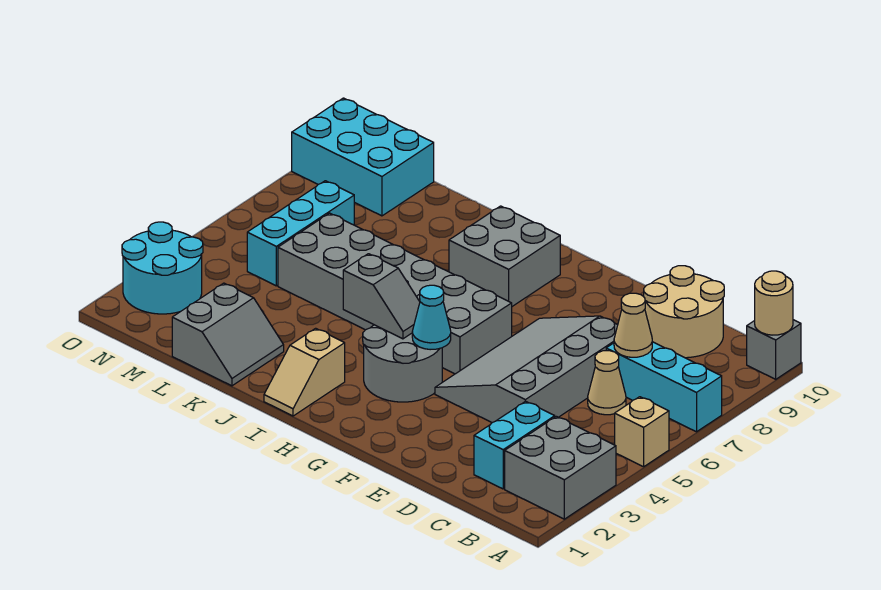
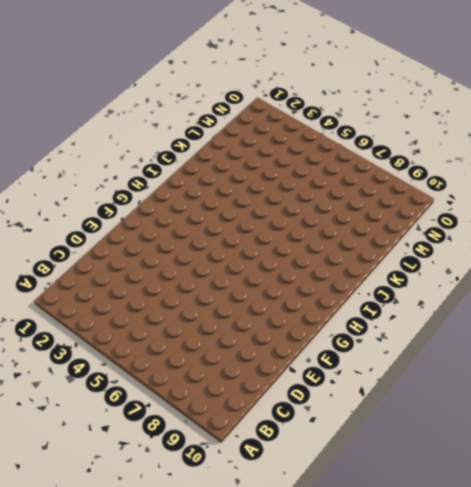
none -> grey 2x2 brick [505,416,616,519]
none -> tan 1x1 brick [615,397,669,467]
none -> cyan 1x3 brick [606,342,722,432]

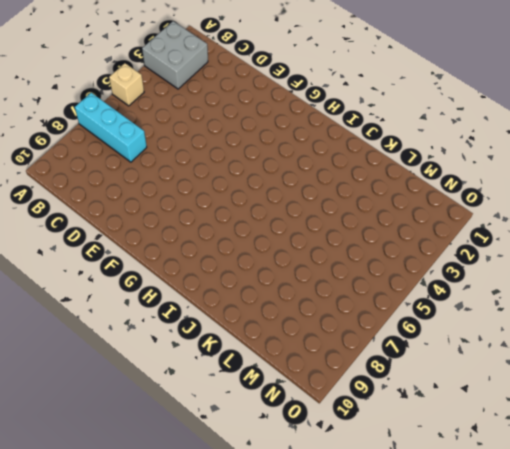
none -> grey 1x1 brick [747,320,801,379]
none -> cyan 1x2 brick [474,401,555,489]
none -> tan 1x1 cone [588,351,626,415]

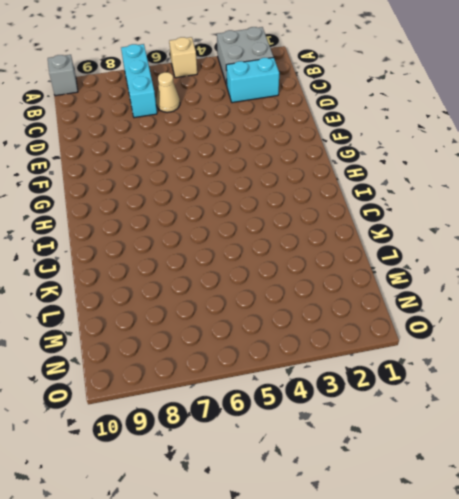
none -> tan 2x2 round brick [644,266,724,358]
none -> grey 3x4 slope [435,316,618,423]
none -> grey 2x2 round brick [363,325,442,402]

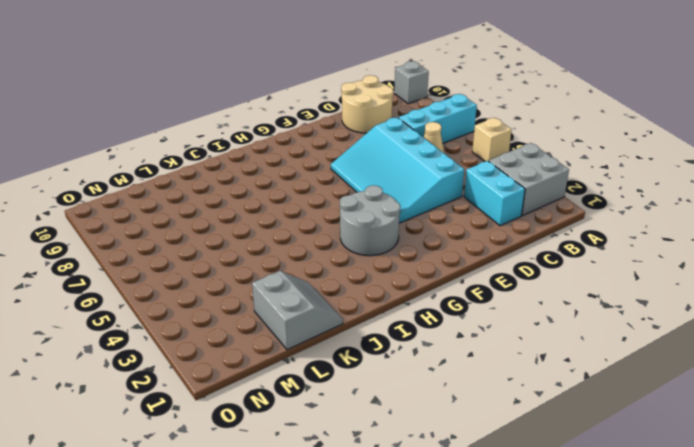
cyan 3x4 slope [331,117,464,223] -> grey 3x4 slope [435,316,618,423]
none -> grey 2x6 brick [278,213,512,374]
none -> grey 2x2 brick [449,206,560,306]
none -> tan 1x2 slope [264,328,345,416]

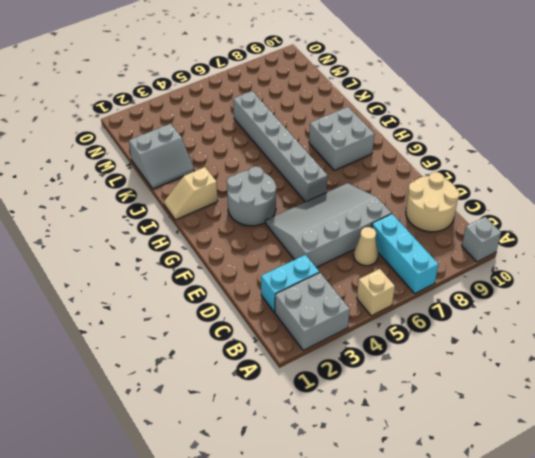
grey 1x6 brick [233,91,328,202] -> grey 2x6 brick [278,213,512,374]
none -> cyan 1x3 brick [247,181,354,286]
none -> cyan 2x3 brick [292,98,434,216]
none -> cyan 2x2 round brick [122,222,203,314]

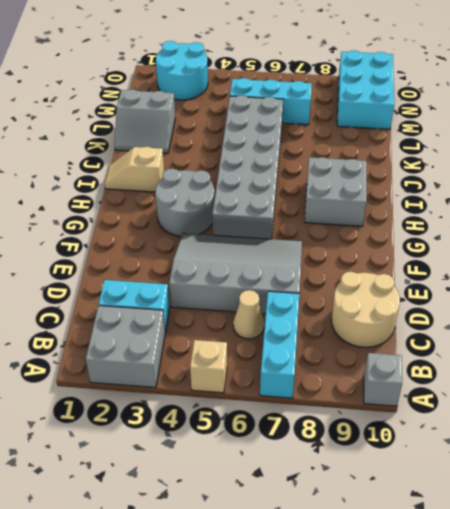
none -> tan 1x1 round brick [755,271,793,335]
none -> tan 1x1 cone [614,293,652,357]
none -> cyan 1x1 cone [412,285,451,350]

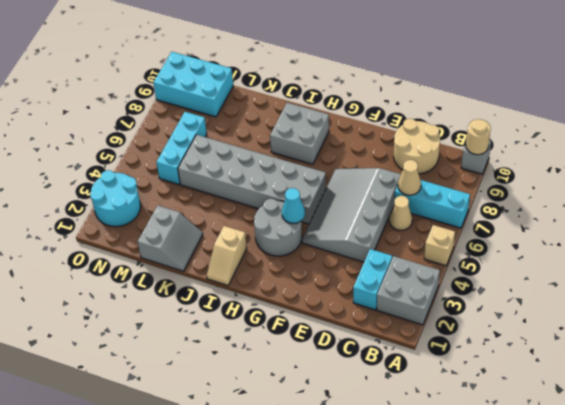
none -> grey 1x2 slope [343,254,420,339]

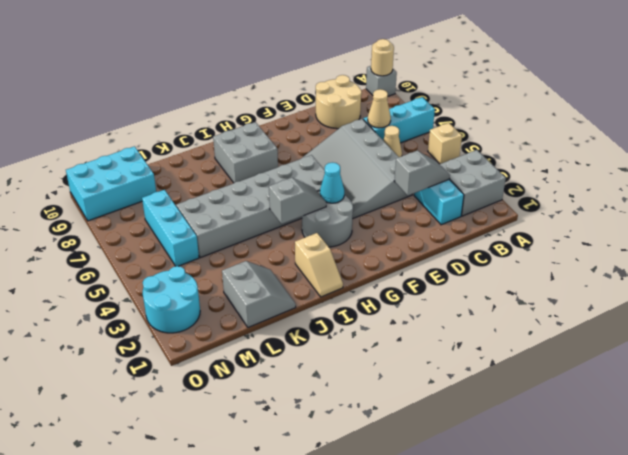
grey 1x2 slope [394,151,450,195] -> none

